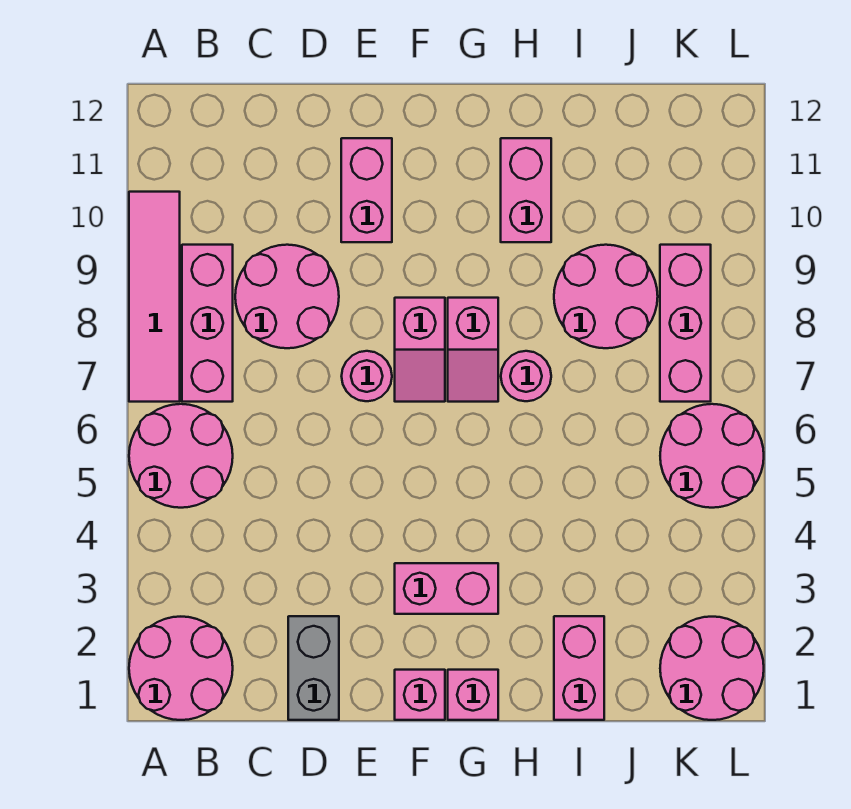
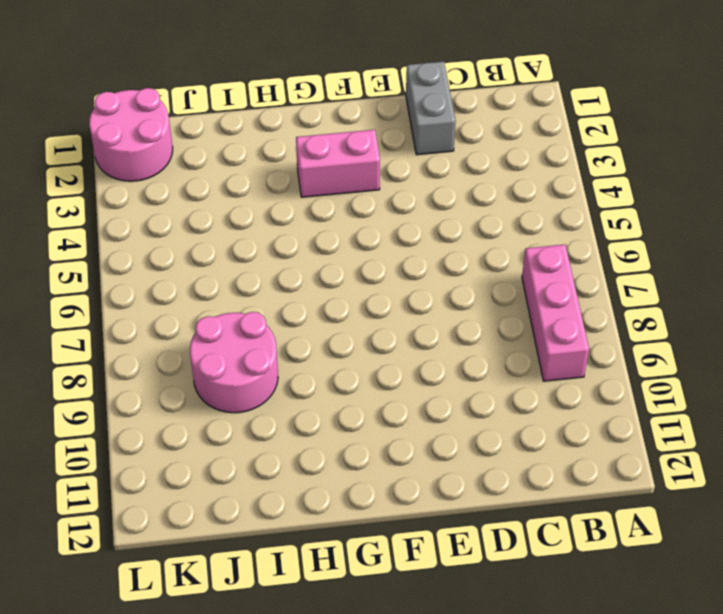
none -> pink 2x2 round brick [129,617,233,720]
none -> pink 2x2 round brick [129,404,233,508]
none -> pink 1x4 tile [129,192,180,402]

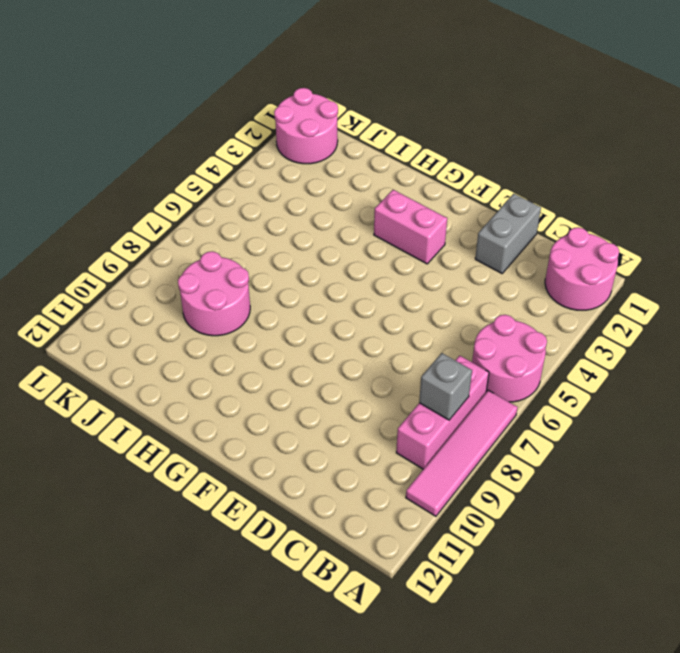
grey 1x1 brick [419,353,472,420] -> none
none -> pink 2x2 round brick [235,245,339,348]
none -> pink 1x1 round brick [342,351,392,401]
none -> pink 1x2 brick [341,138,392,242]

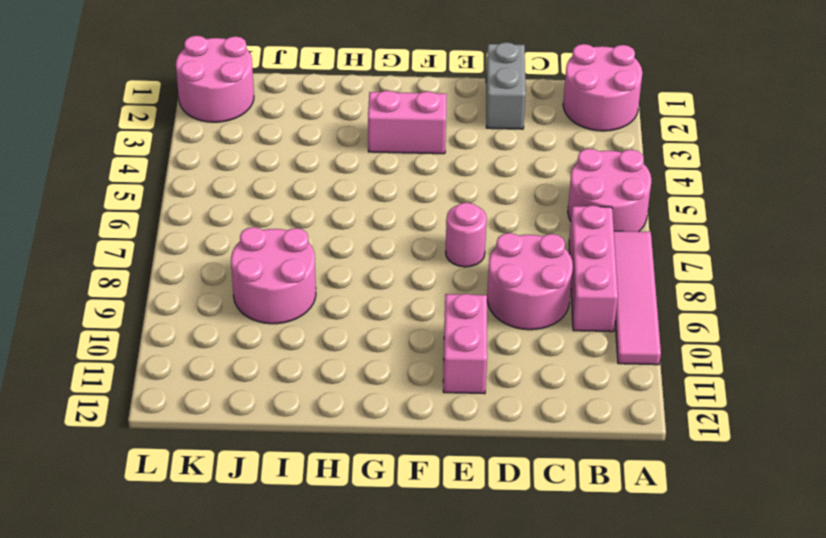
none -> pink 1x1 brick [395,670,445,720]
none -> pink 1x2 slope [395,298,445,402]
none -> pink 1x1 brick [448,670,498,720]

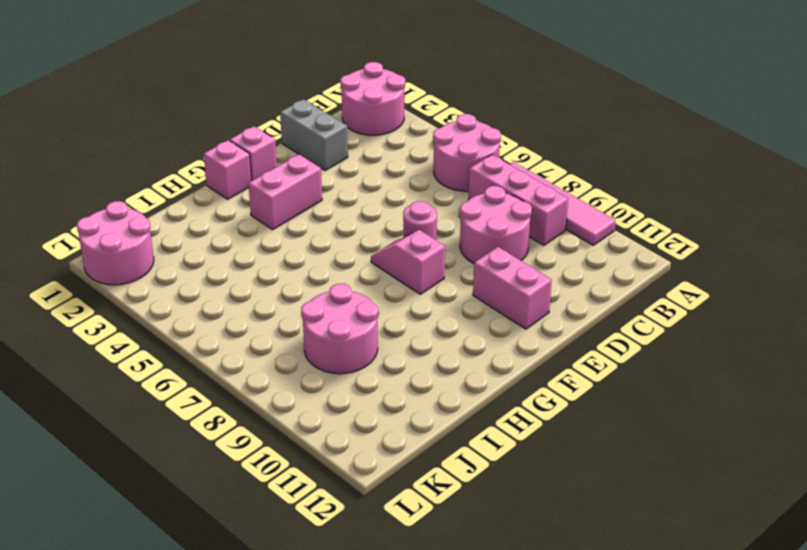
none -> pink 1x2 slope [448,298,498,402]
none -> pink 1x1 round brick [501,351,551,401]
none -> pink 1x2 brick [501,138,551,242]

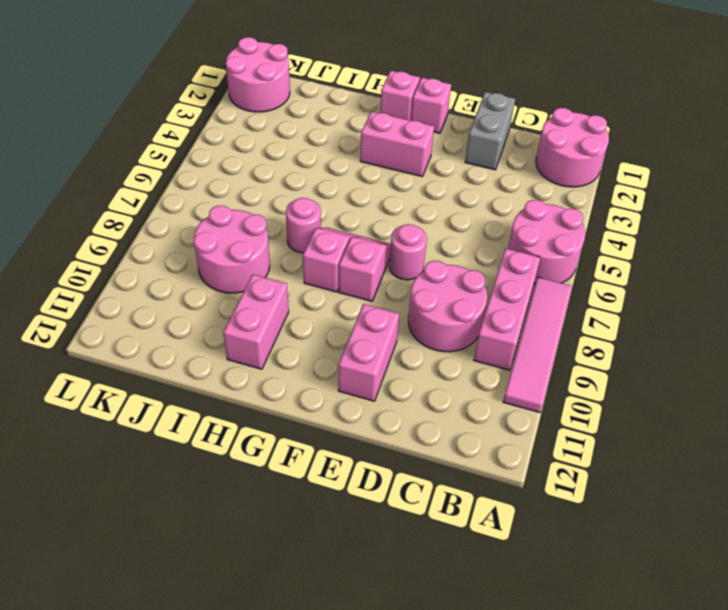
none -> pink 1x2 brick [554,616,604,720]
none -> pink 2x2 round brick [660,404,764,508]
none -> pink 1x3 brick [660,245,711,402]

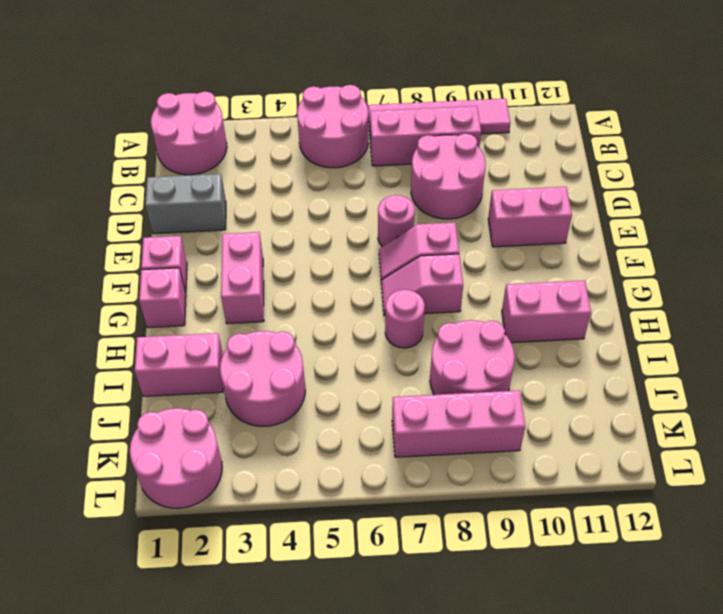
pink 2x2 round brick [220,331,305,426] -> pink 2x2 round brick moved to [660,404,764,508]

